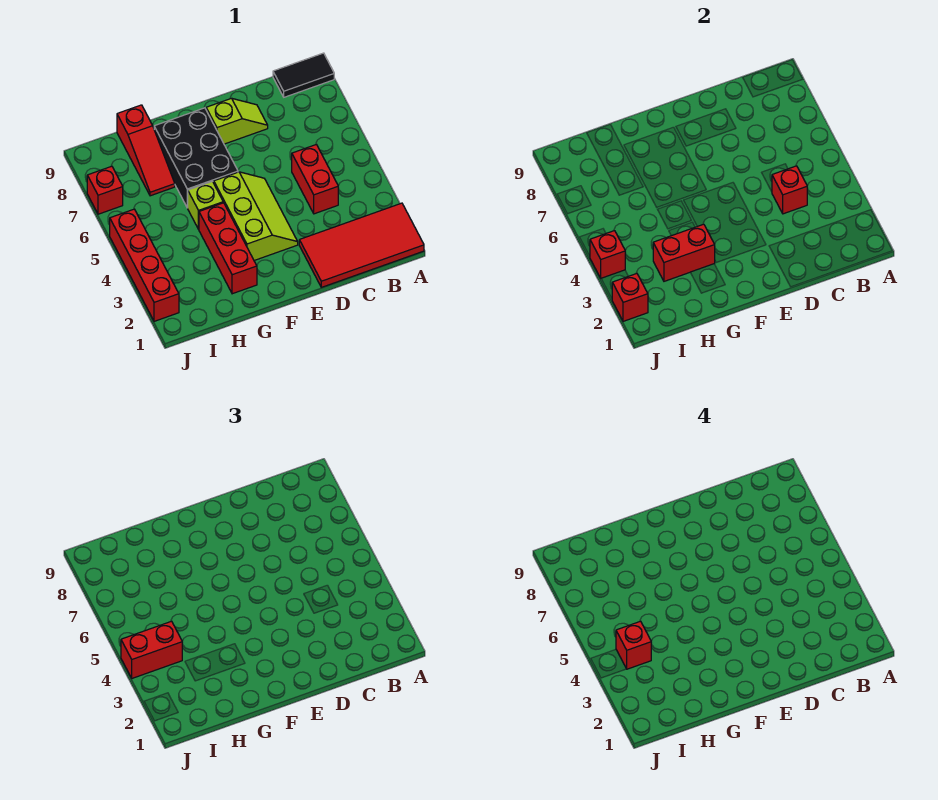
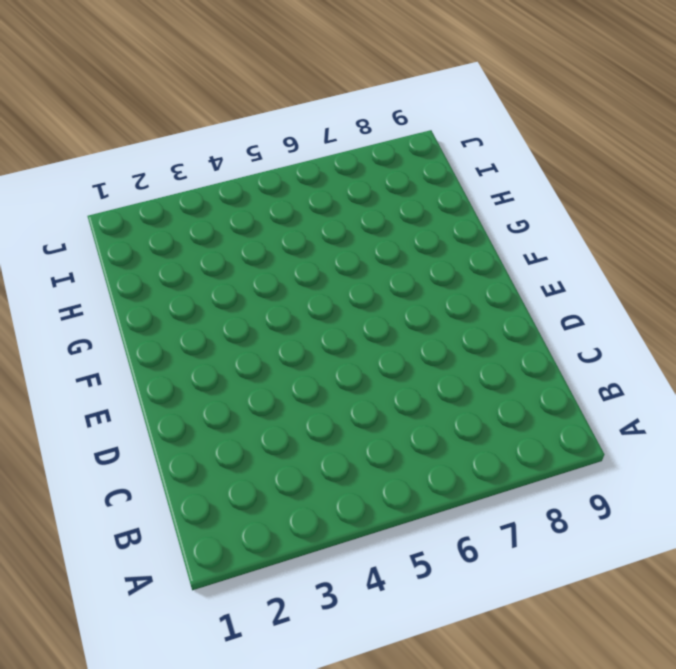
none -> red 2x4 tile [299,203,424,287]
none -> black 1x2 tile [273,53,334,97]
none -> red 1x2 brick [292,145,338,214]

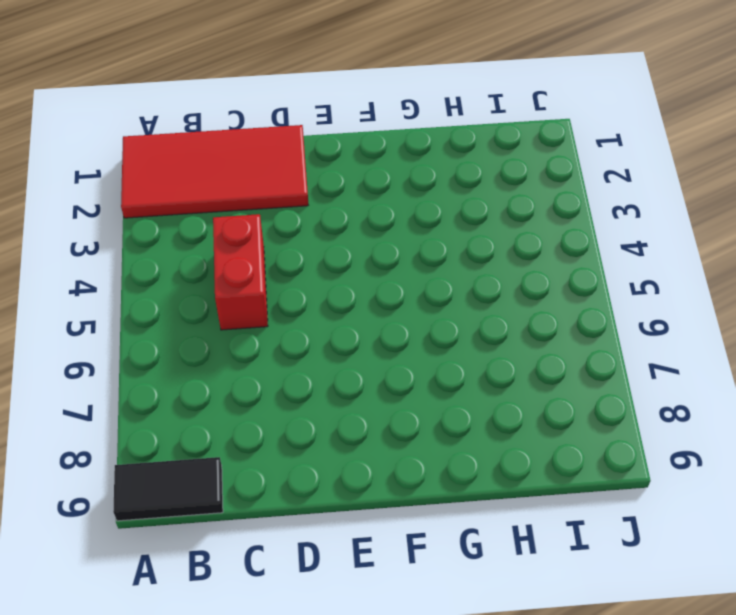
none -> lime 1x2 slope [206,98,268,144]
none -> lime 2x3 slope [214,172,298,260]
none -> black 2x3 brick [154,108,238,208]

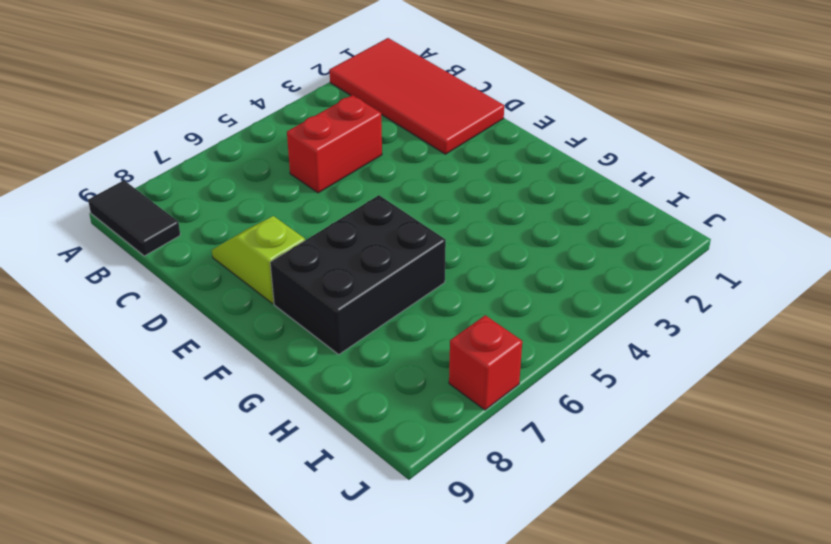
none -> lime 2x3 slope [214,172,298,260]
none -> red 1x3 brick [199,203,257,294]
none -> lime 1x1 brick [188,181,223,229]

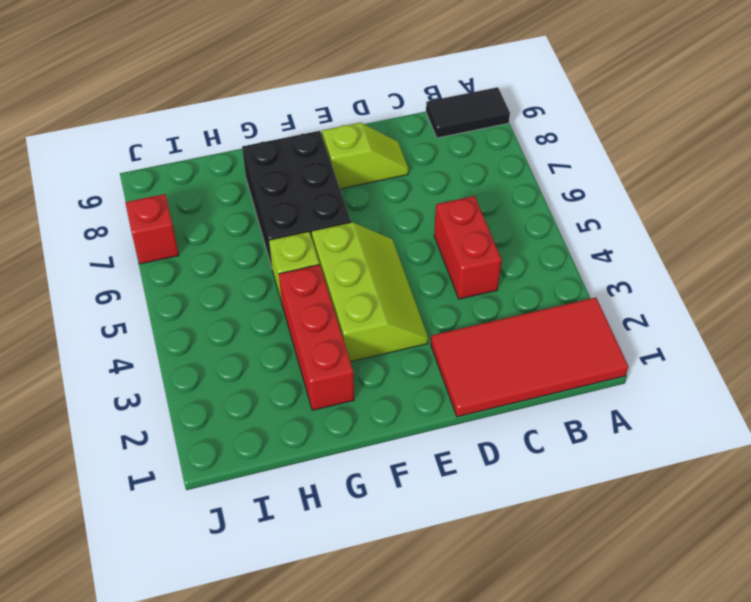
none -> red 1x3 slope [117,105,175,196]
none -> red 1x4 brick [110,209,179,321]
none -> red 1x1 brick [772,166,807,214]

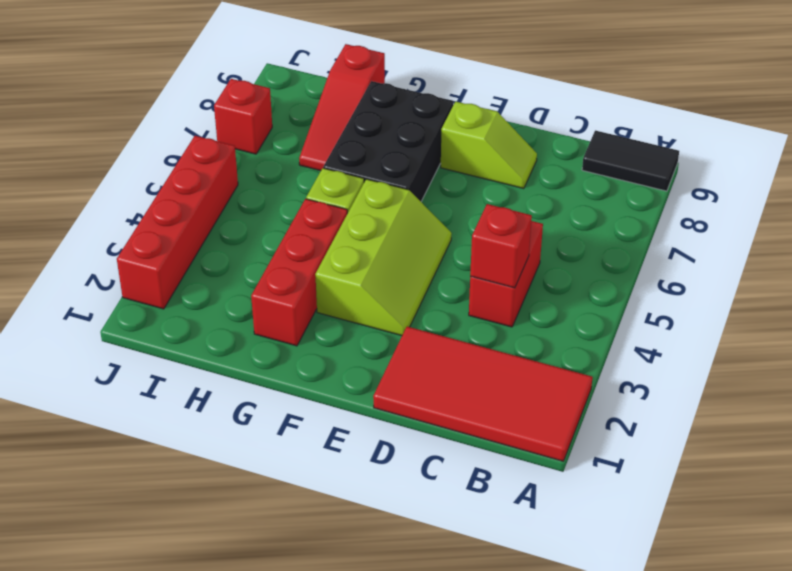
none -> red 1x2 brick [653,224,715,281]
none -> red 1x1 brick [612,273,648,321]
none -> red 1x1 brick [590,231,625,278]

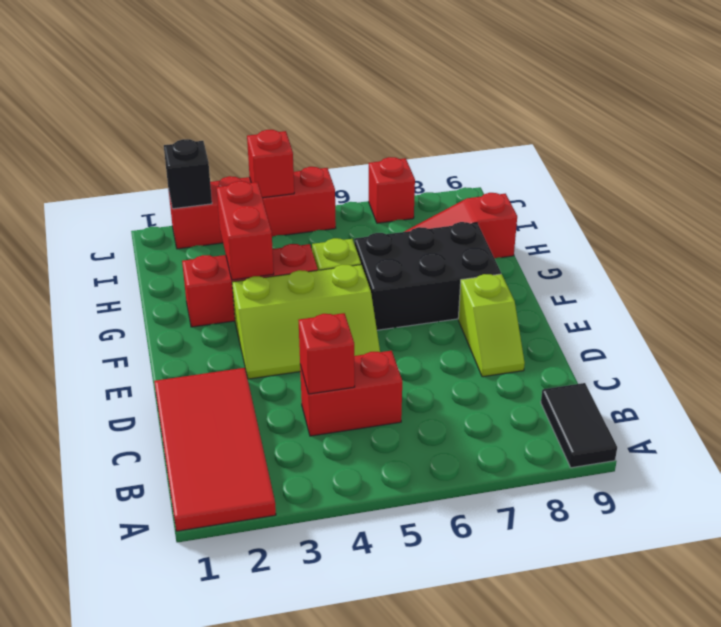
black 1x1 brick [164,139,212,209] -> red 1x1 brick [612,273,648,321]
none -> red 1x2 brick [121,621,182,678]
none -> red 1x1 brick [616,621,651,669]

